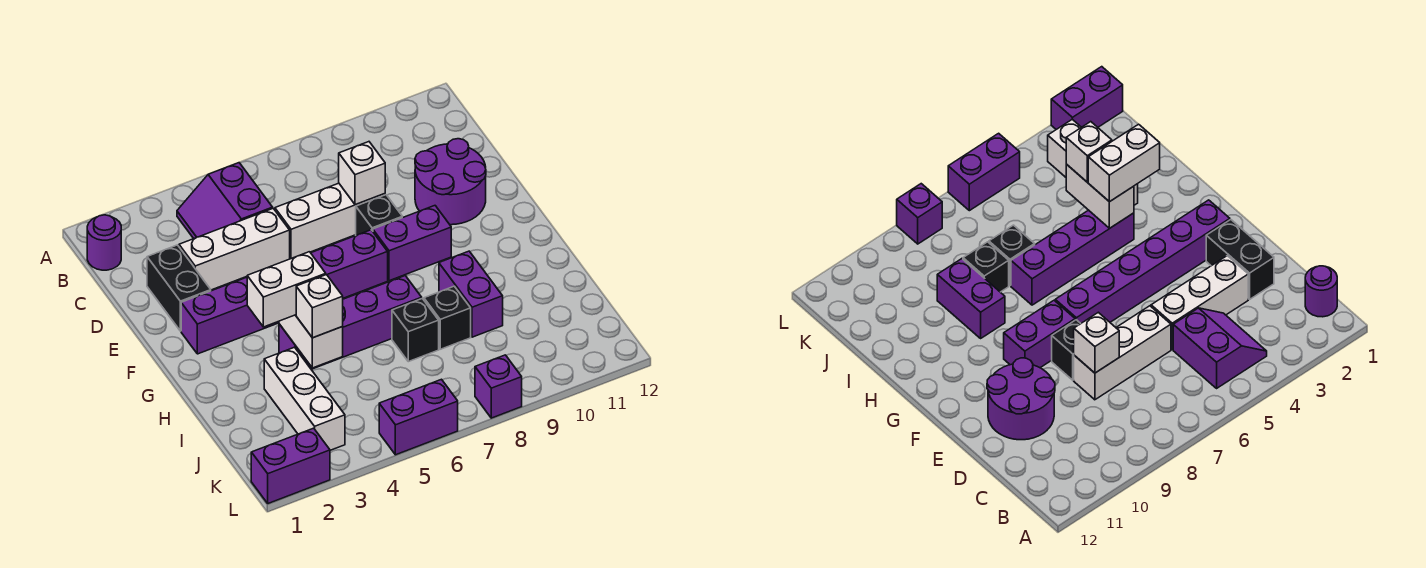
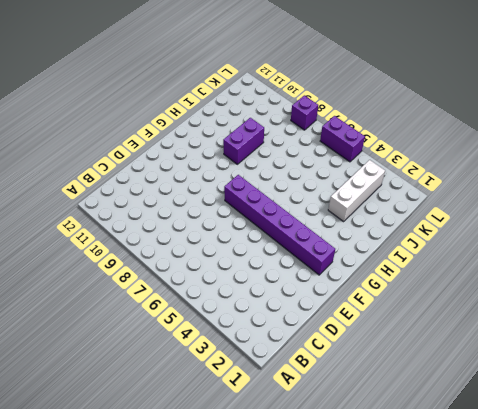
none -> purple 1x1 round brick [87,215,121,270]
none -> purple 2x2 slope [177,163,273,239]
none -> black 1x2 brick [147,245,211,331]

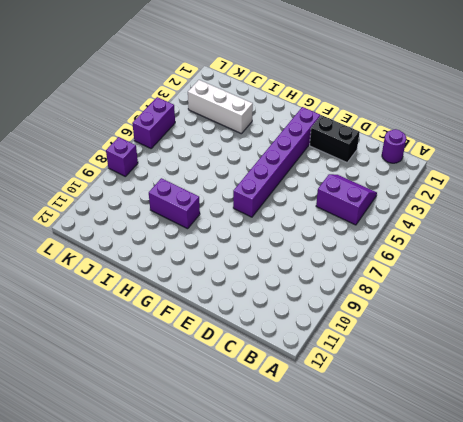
none -> white 1x3 brick [179,209,290,290]
none -> white 1x3 brick [275,183,385,259]
none -> purple 2x2 round brick [415,139,486,225]

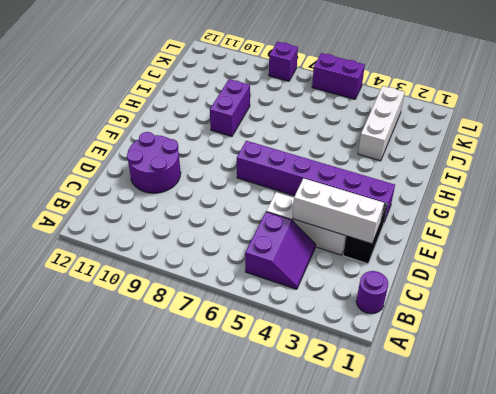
white 1x3 brick [293,178,384,244] -> white 1x3 brick moved to [275,183,385,259]
none -> black 1x1 brick [356,195,402,235]
none -> purple 1x2 brick [373,206,451,281]
none -> purple 1x4 brick [279,276,422,369]

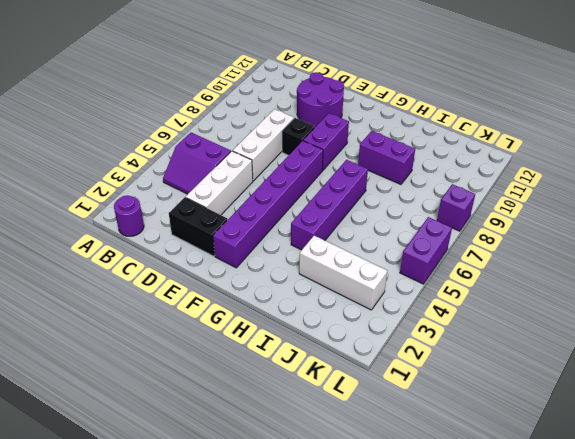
none -> black 1x1 brick [392,299,439,362]
none -> black 1x1 brick [424,286,471,349]
none -> purple 1x2 brick [251,428,330,503]

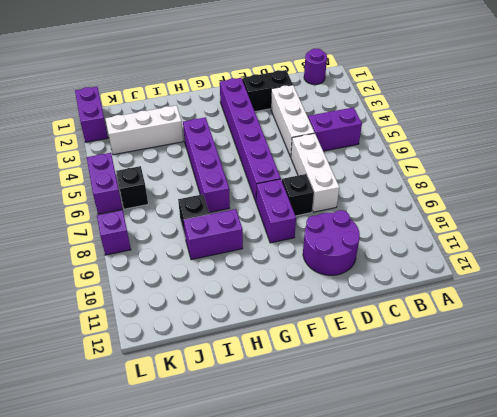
black 1x1 brick [116,166,148,209] -> black 1x1 brick moved to [392,299,439,362]
none -> white 1x1 brick [339,142,385,205]
none -> white 1x2 brick [279,315,343,368]
none -> white 1x2 brick [247,252,326,327]

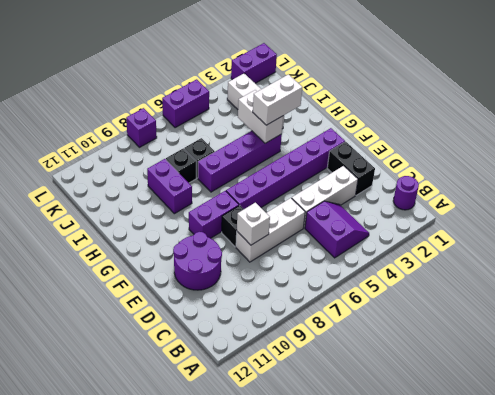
none -> white 1x1 brick [296,275,343,338]

